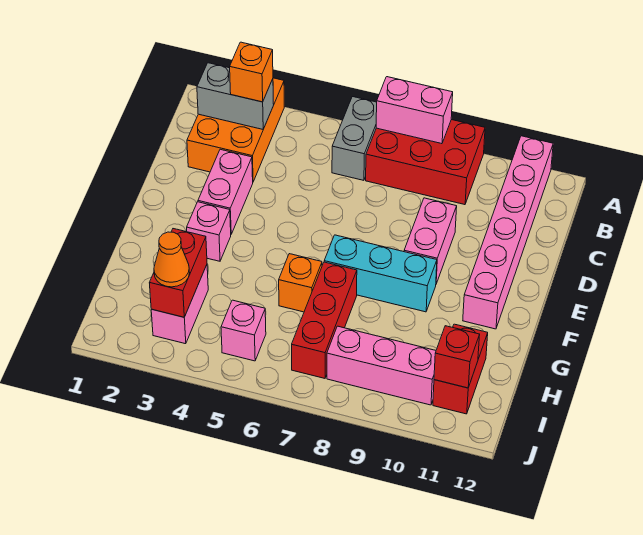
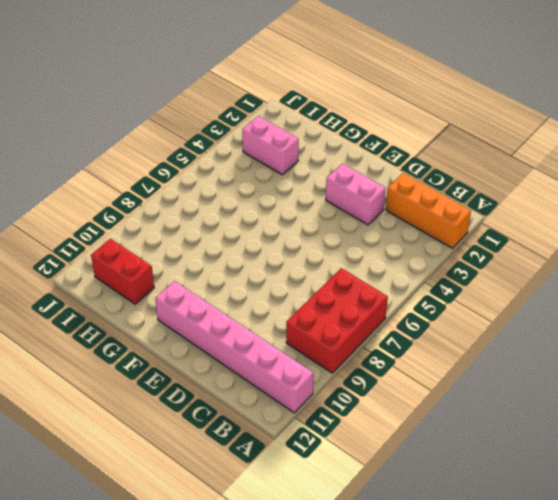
orange 1x3 brick [386,173,471,248] -> orange 2x3 brick [187,78,284,181]
none -> grey 1x2 brick [332,97,377,180]
none -> pink 1x2 brick [404,198,457,284]
none -> pink 1x1 brick [187,202,231,261]

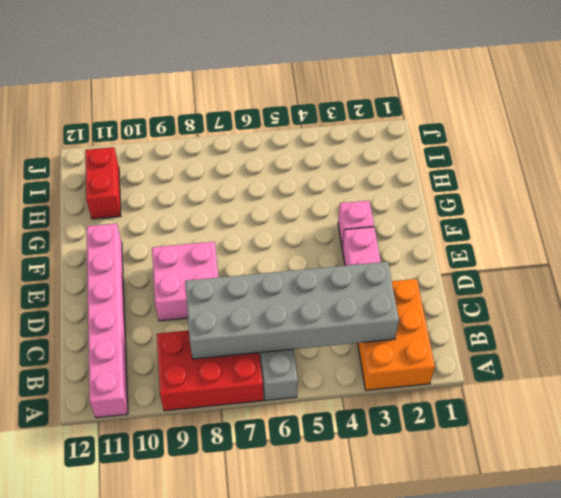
grey 2x6 brick [185,262,399,359] -> grey 1x2 brick [197,63,274,129]
pink 2x2 brick [152,242,218,321] -> pink 1x2 brick [404,198,457,284]
none -> cyan 1x3 brick [324,235,437,312]
none -> orange 1x1 brick [279,254,322,312]
none -> red 1x3 brick [292,262,357,378]

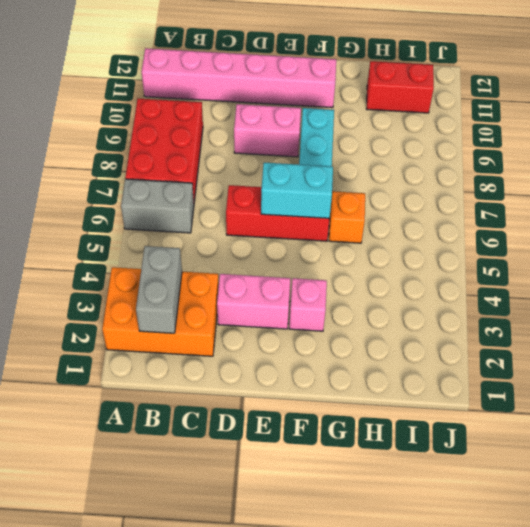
red 1x3 brick [226,185,329,241] -> red 1x3 brick moved to [292,262,357,378]
cyan 1x2 brick [261,163,333,218] -> none
none -> pink 1x2 brick [151,265,208,344]
none -> pink 1x1 brick [221,300,266,361]
none -> pink 1x3 brick [327,326,436,405]

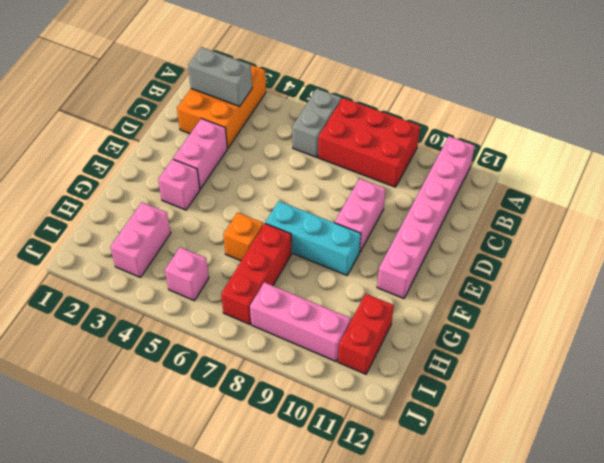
none -> pink 1x2 brick [376,77,453,144]
none -> red 1x2 brick [150,229,207,317]
none -> red 1x1 brick [434,326,480,388]

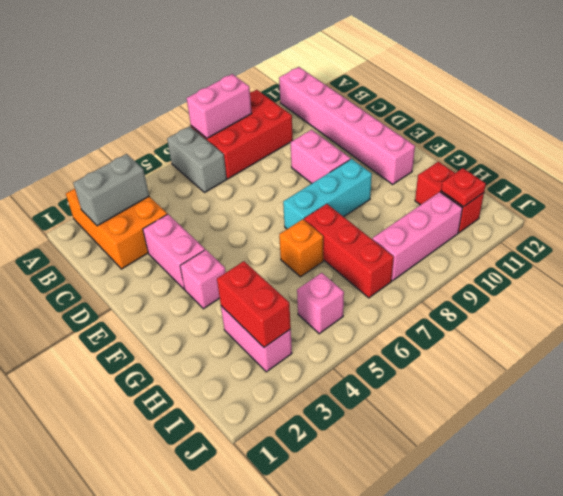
red 1x1 plate [441,168,486,207] -> red 1x1 brick [434,326,480,388]
none -> orange 1x1 brick [230,42,273,102]
none -> orange 1x1 cone [154,232,190,287]

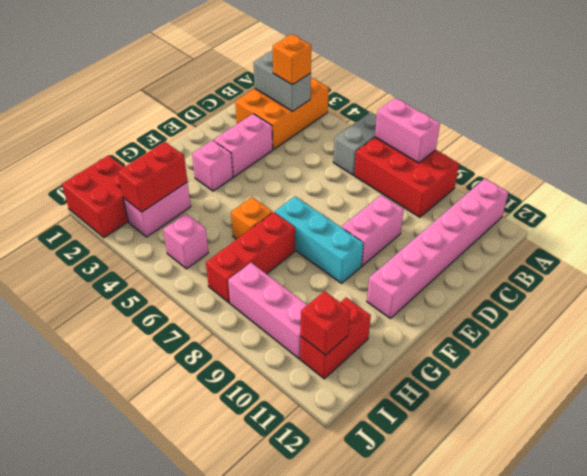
red 2x2 brick [62,155,128,238] -> none
none -> orange 1x1 cone [154,232,190,287]

